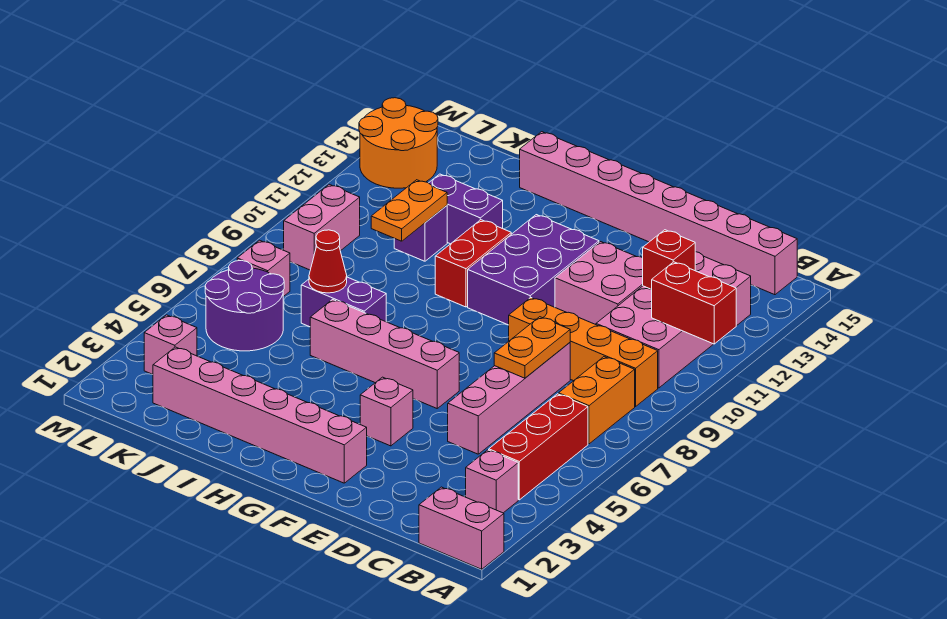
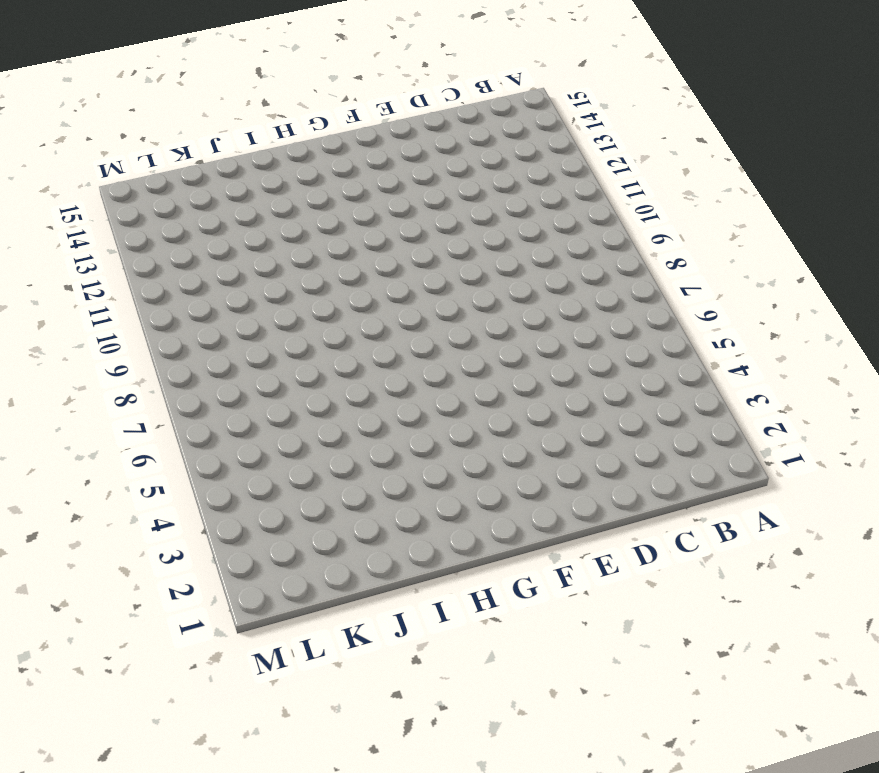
none -> pink 1x2 brick [419,487,504,569]
none -> pink 1x1 brick [466,450,518,513]
none -> red 1x3 brick [489,394,588,500]

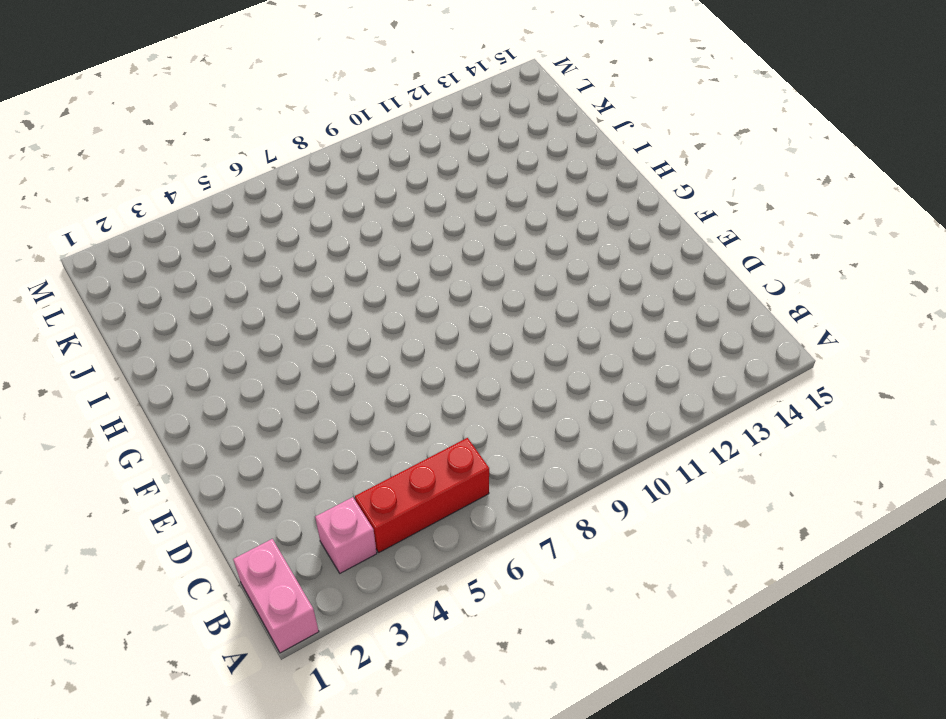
none -> orange 1x2 brick [559,357,635,444]
none -> orange 1x4 brick [509,298,658,407]
none -> pink 2x4 brick [596,252,751,388]

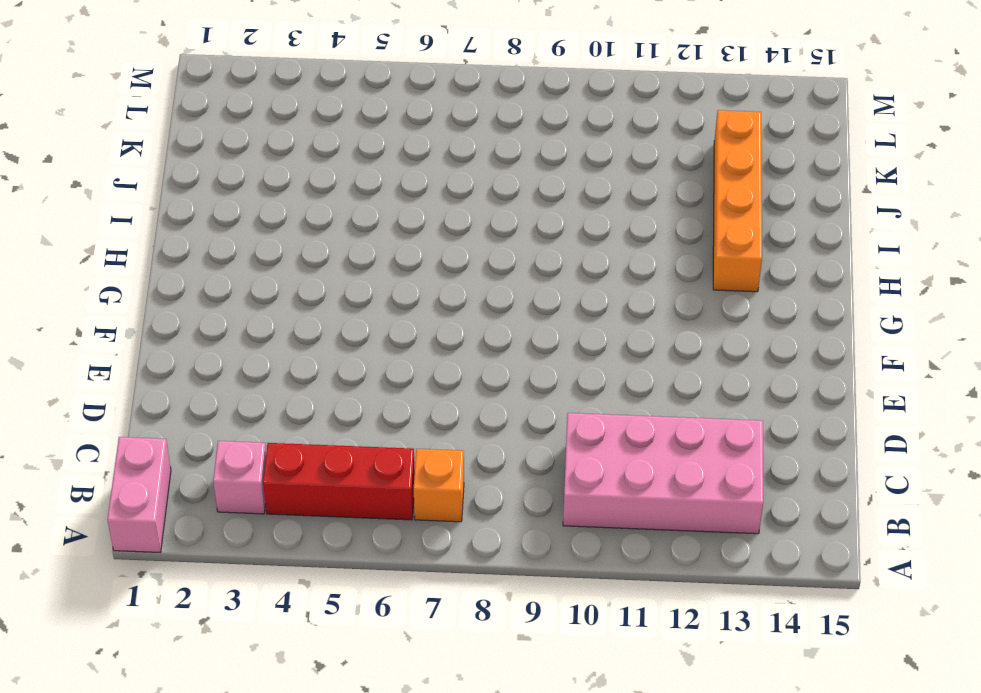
orange 1x1 brick [414,449,464,522] -> orange 1x2 brick [559,357,635,444]
orange 1x4 brick [713,110,762,292] -> orange 1x4 brick moved to [509,298,658,407]
none -> pink 1x8 brick [520,132,797,295]
none -> pink 1x4 brick [448,343,570,454]
none -> pink 2x2 brick [555,242,643,325]

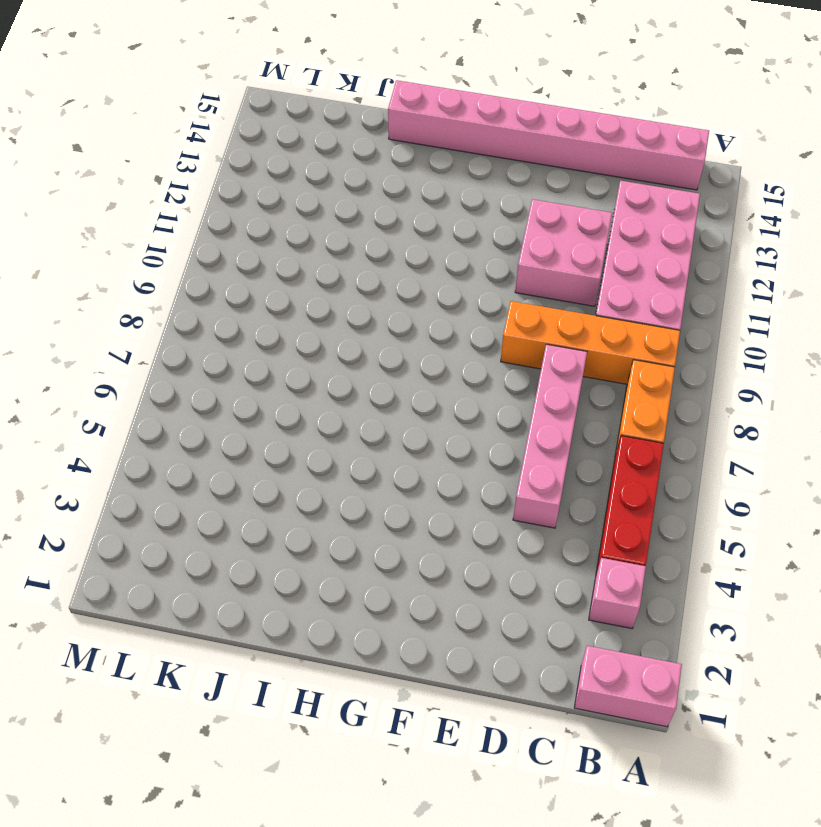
none -> pink 1x6 brick [153,347,367,483]
none -> pink 1x1 brick [360,377,413,446]
none -> pink 1x4 brick [310,299,459,408]

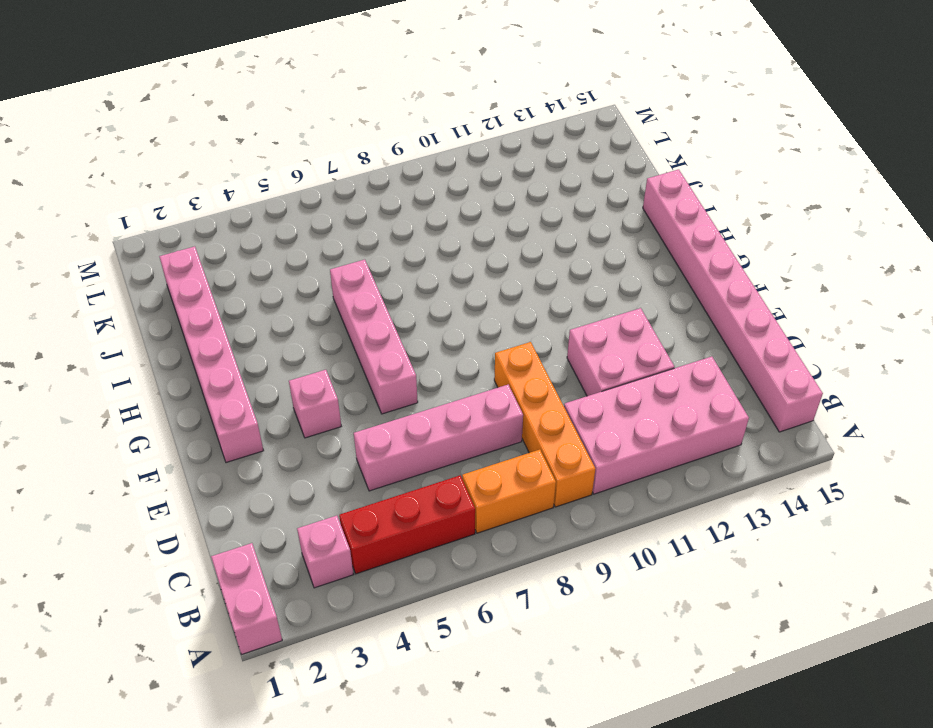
none -> purple 2x3 brick [468,215,599,325]
none -> red 1x2 brick [435,220,511,307]
none -> purple 1x2 brick [301,277,386,327]

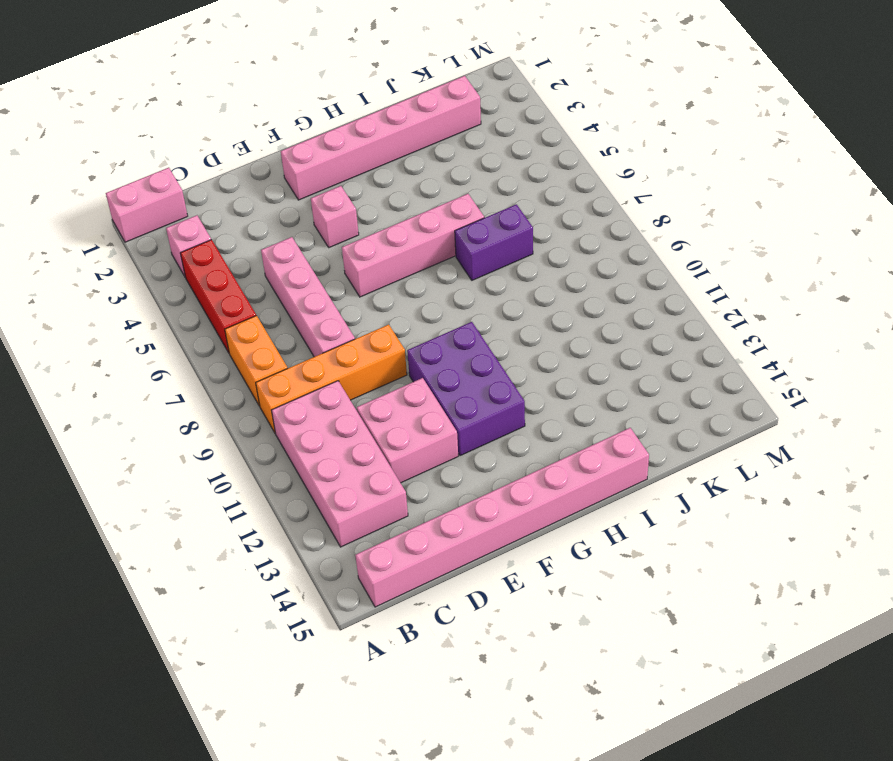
none -> red 1x2 brick [435,220,511,307]
none -> purple 1x2 brick [429,174,503,244]
none -> purple 1x1 brick [394,206,447,261]

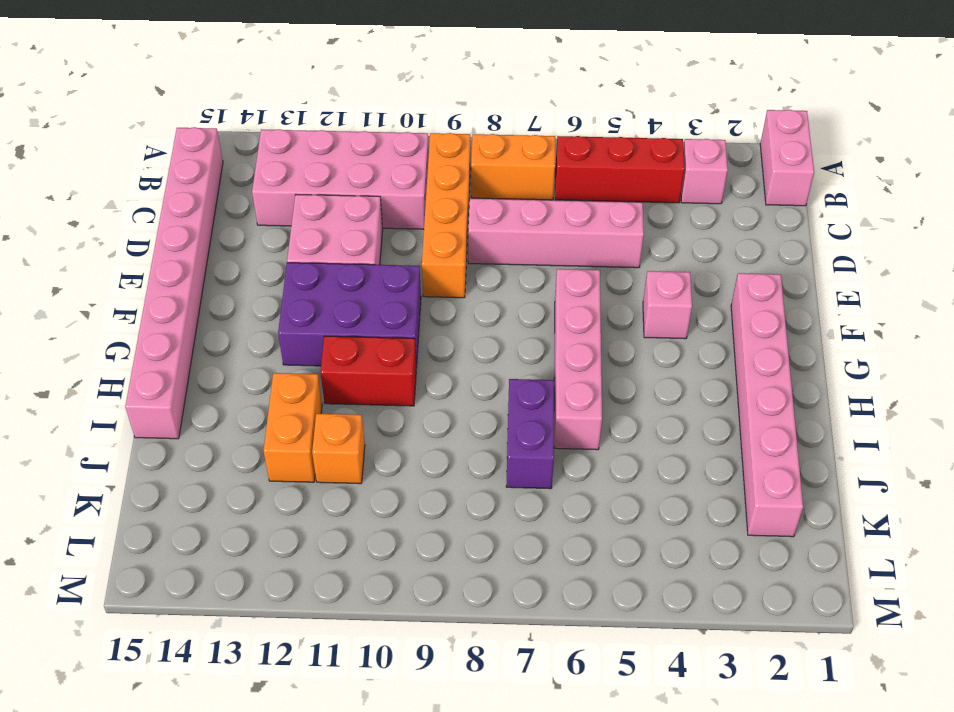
orange 1x2 brick [264,373,322,482] -> purple 1x2 brick [429,174,503,244]
orange 1x1 brick [312,414,365,484] -> purple 1x1 brick [394,206,447,261]
none -> purple 2x2 round brick [205,260,284,351]
none -> pink 1x1 brick [144,315,197,375]
none -> pink 1x1 brick [237,240,290,297]

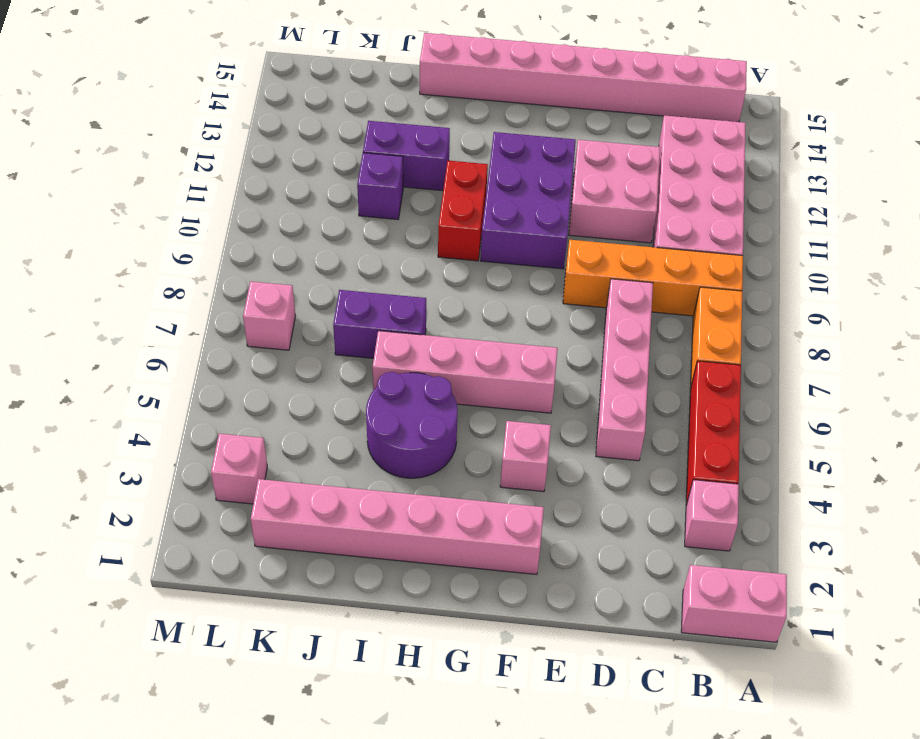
purple 2x2 round brick [366,372,458,478] -> purple 2x2 round brick moved to [205,260,284,351]
none -> pink 1x2 brick [284,184,360,270]
none -> orange 2x2 round brick [359,98,438,188]
none -> red 1x2 brick [651,262,736,344]

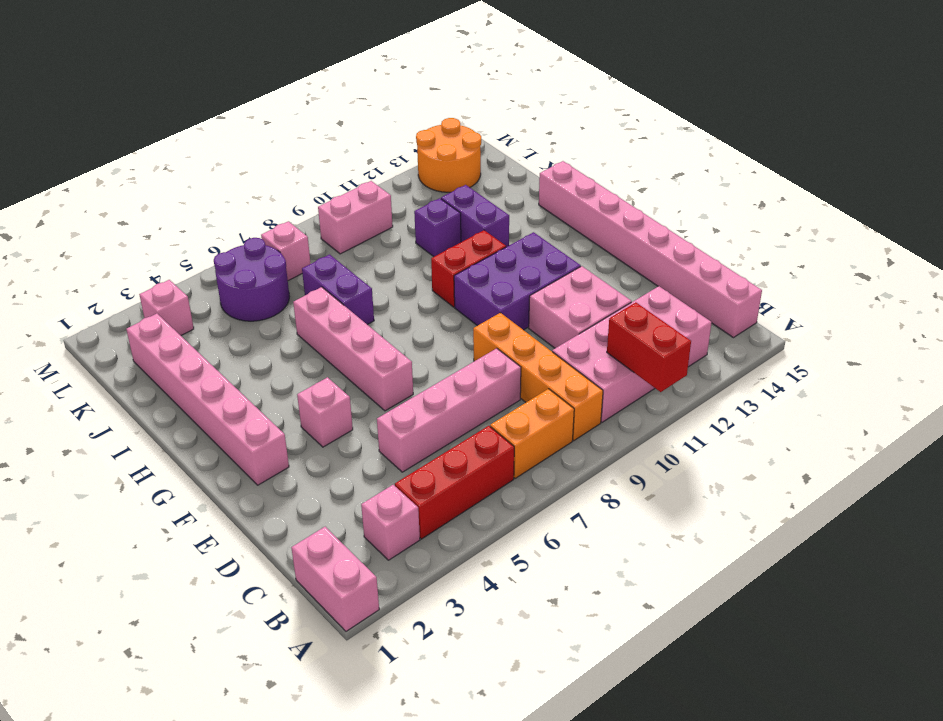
none -> red 1x1 brick [643,230,695,289]
none -> orange 1x2 plate [494,317,570,378]
none -> red 1x1 cone [309,230,347,293]

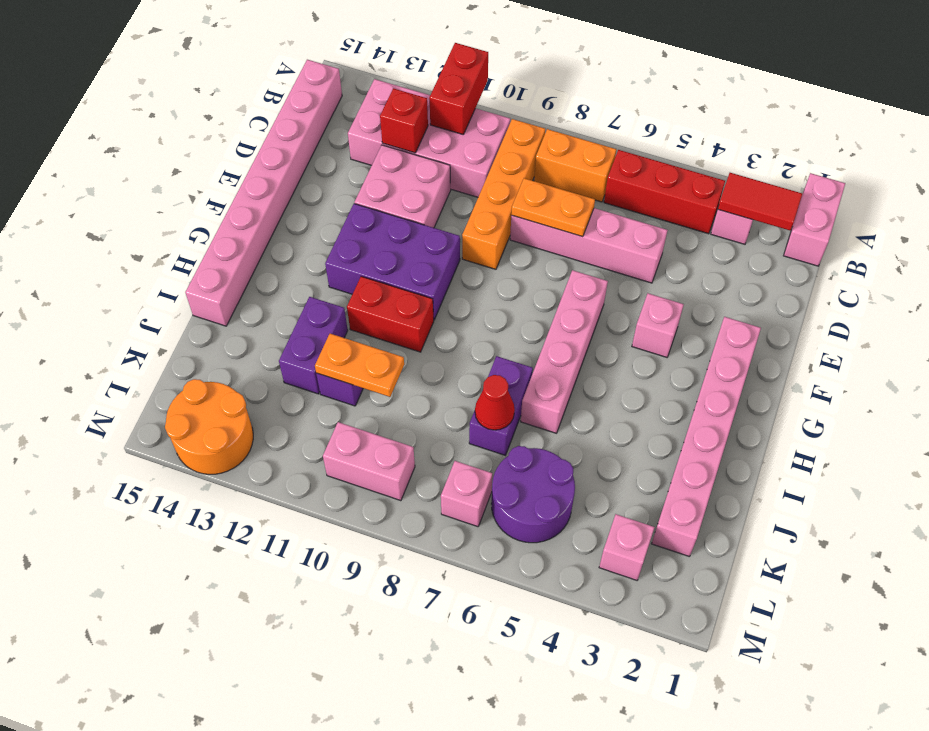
red 1x2 tile [718,173,802,231] -> none

